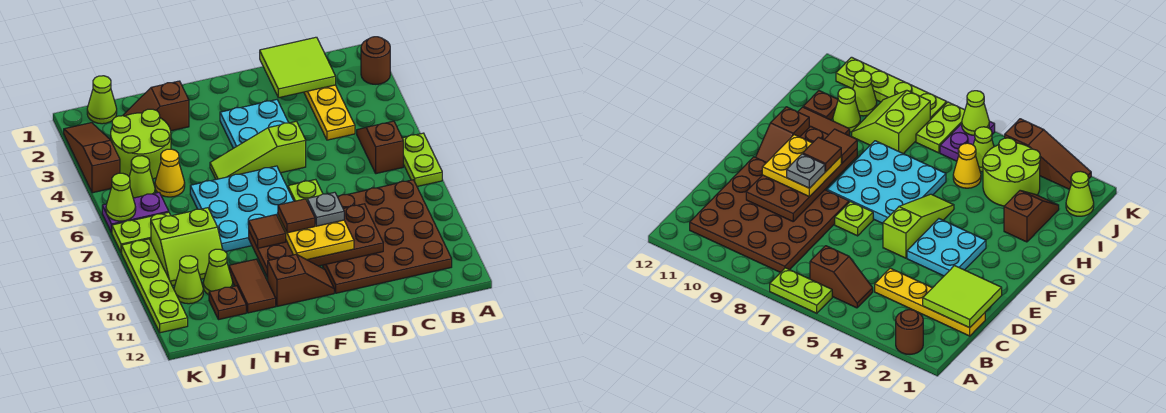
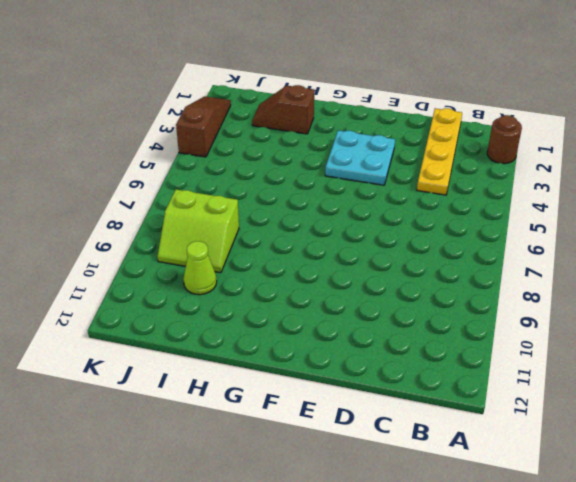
none -> lime 1x2 plate [402,133,442,186]
none -> brown 1x2 slope [357,121,403,174]
none -> brown 4x4 plate [322,180,452,293]
none -> lime 1x3 slope [210,121,306,179]

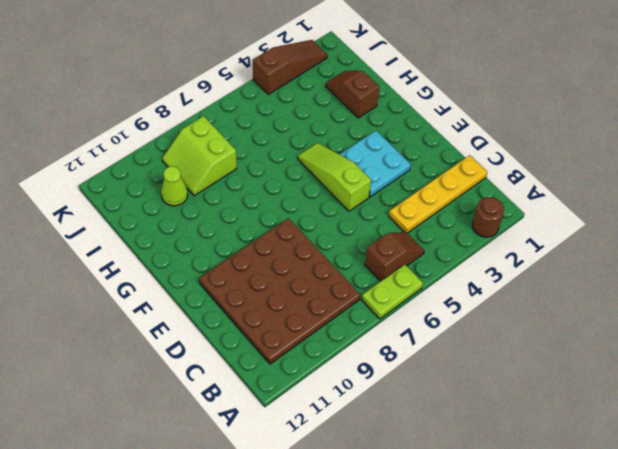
none -> lime 1x1 plate [288,179,323,201]
none -> cyan 3x3 plate [190,166,294,252]
none -> brown 1x2 slope [268,254,334,306]
none -> brown 1x2 tile [229,259,276,313]

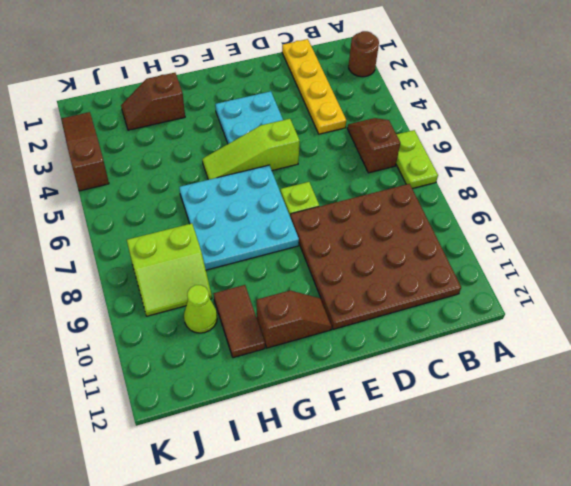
none -> lime 2x2 round brick [111,109,171,179]
none -> yellow 1x1 cone [155,149,185,197]
none -> brown 1x1 plate [209,286,246,320]
none -> lime 1x1 cone [87,76,117,124]

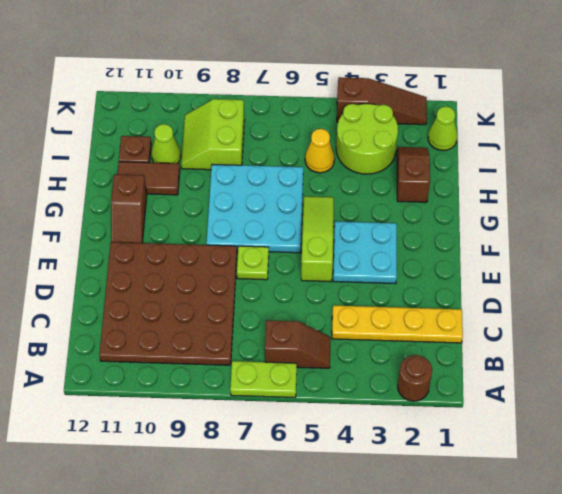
none -> lime 1x1 cone [129,156,155,198]
none -> purple 1x2 plate [102,192,169,233]
none -> lime 1x2 plate [112,212,171,253]
none -> lime 1x1 cone [174,256,203,304]

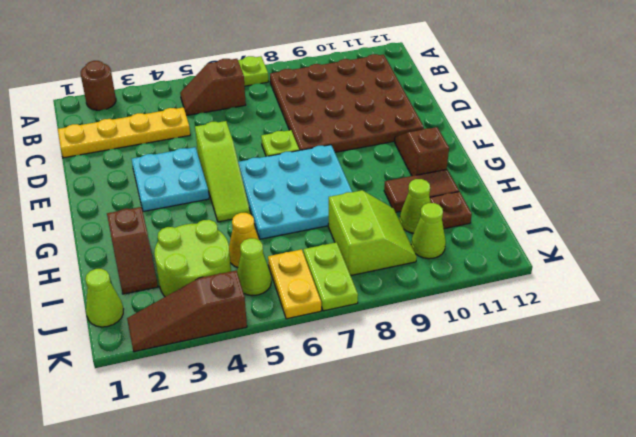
yellow 1x2 plate [268,249,321,319] -> purple 1x2 plate [102,192,169,233]
none -> lime 1x4 plate [122,239,188,333]
none -> lime 2x2 tile [260,37,336,98]
none -> brown 2x4 plate [249,204,383,277]
none -> lime 1x1 cone [106,173,136,221]

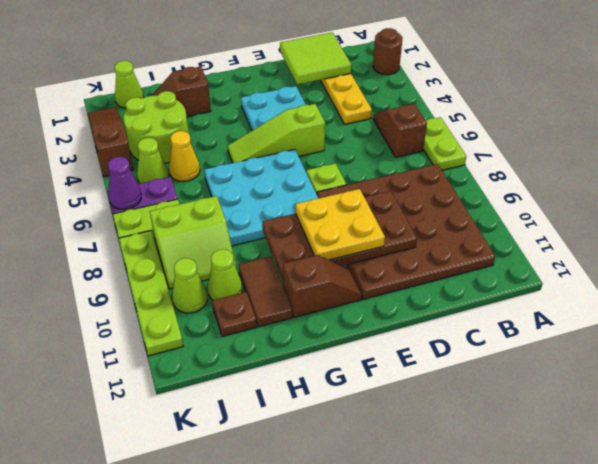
purple 1x1 cone [108,157,141,209] -> lime 1x1 cone [106,173,136,221]
none -> brown 1x1 tile [249,215,286,248]
none -> grey 1x1 plate [307,192,344,226]
none -> brown 1x1 tile [278,199,315,233]

